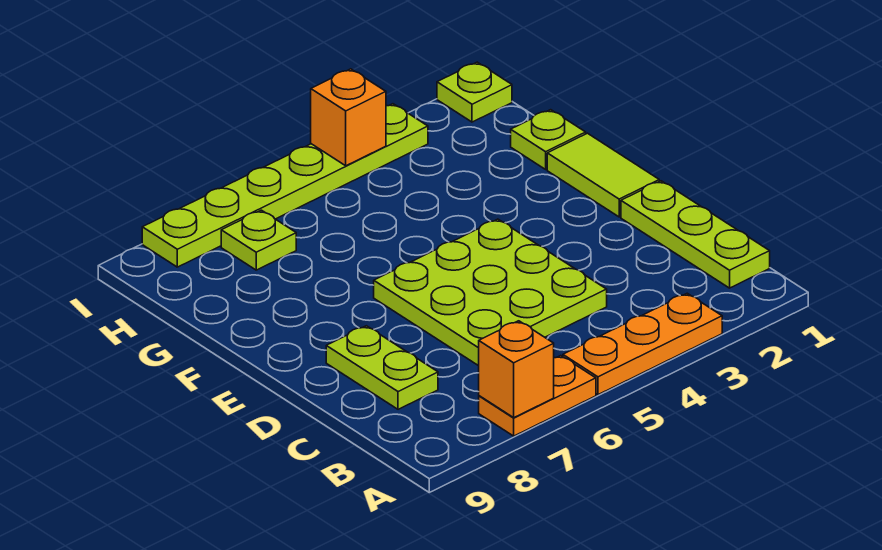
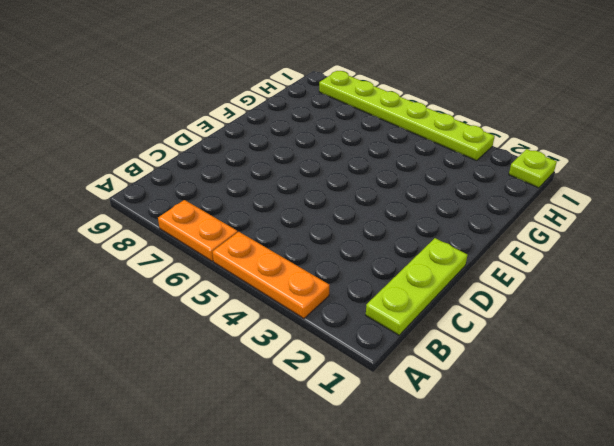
none -> lime 3x3 plate [374,219,607,366]
none -> lime 1x2 plate [326,326,438,409]
none -> lime 1x2 tile [547,133,659,217]

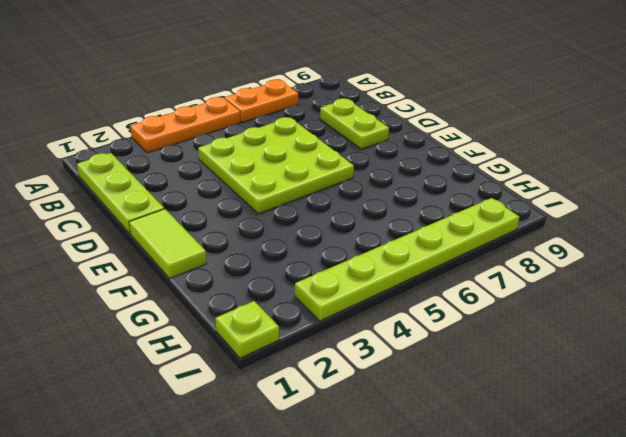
none -> lime 1x1 plate [511,110,586,169]
none -> lime 1x1 plate [221,210,296,270]
none -> orange 1x1 brick [479,321,554,417]

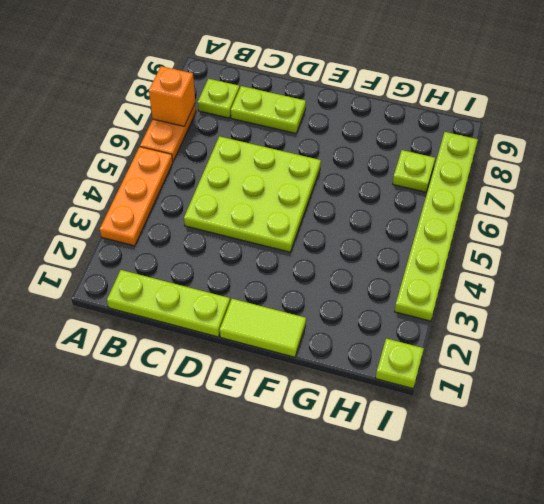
lime 1x1 plate [198,79,240,118] -> lime 1x1 plate moved to [511,110,586,169]
none -> orange 1x1 brick [311,69,386,166]

